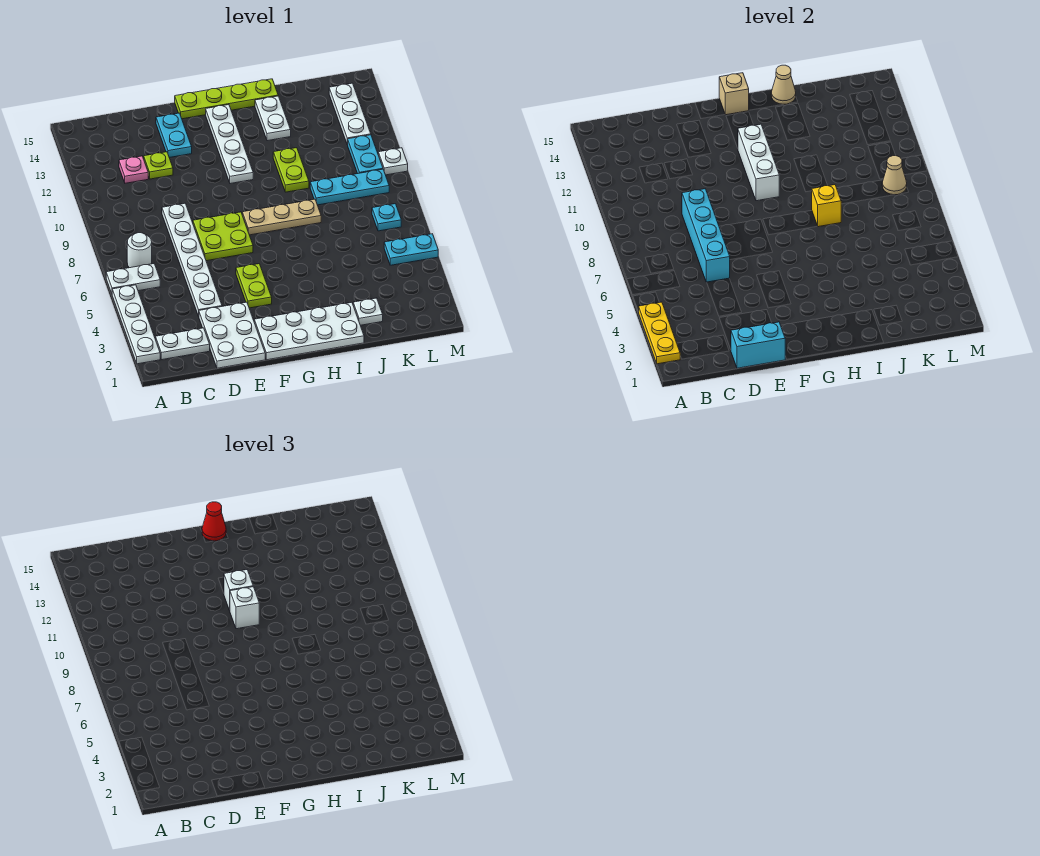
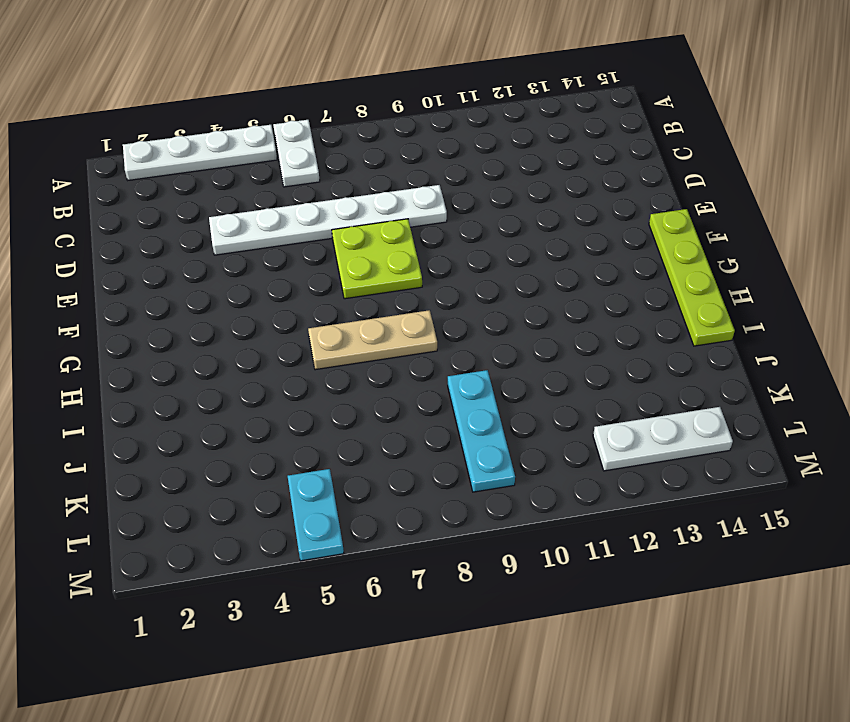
tan 1x3 plate [308,310,437,370] -> tan 1x3 plate turned to [242,199,321,235]
none -> white 1x2 plate [156,328,210,360]
none -> white 1x1 round brick [127,233,152,268]
none -> pink 1x1 plate [119,156,148,183]
none -> white 2x3 plate [199,302,265,368]

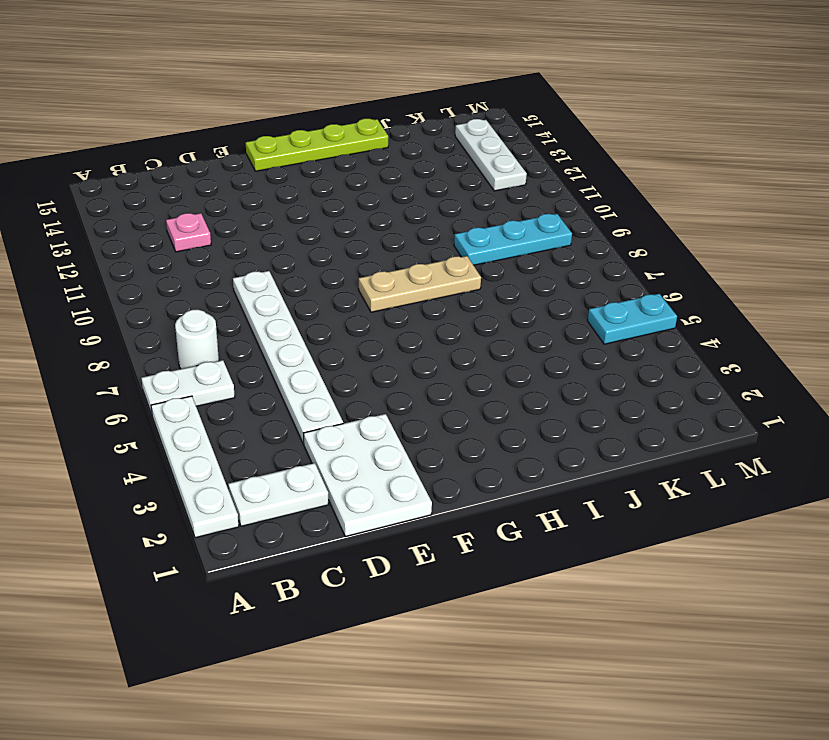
none -> lime 1x1 plate [144,152,173,179]
none -> lime 2x2 plate [193,212,253,261]
none -> cyan 1x2 plate [156,113,192,158]
none -> white 2x4 plate [254,302,364,360]

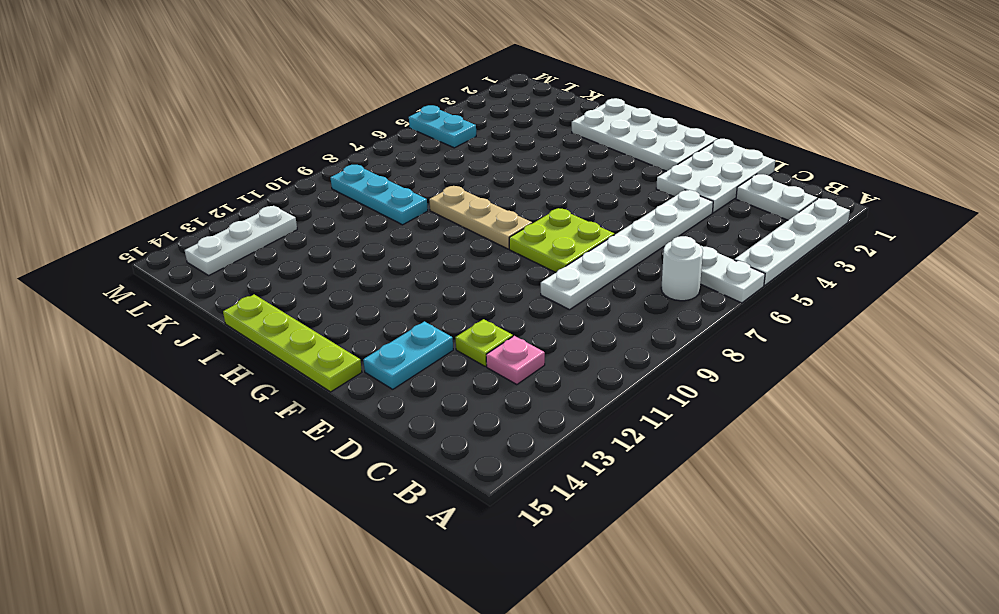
none -> lime 1x2 plate [236,264,272,308]
none -> white 1x4 plate [206,105,253,184]
none -> lime 1x2 plate [273,148,309,192]
none -> white 1x2 plate [255,96,291,141]

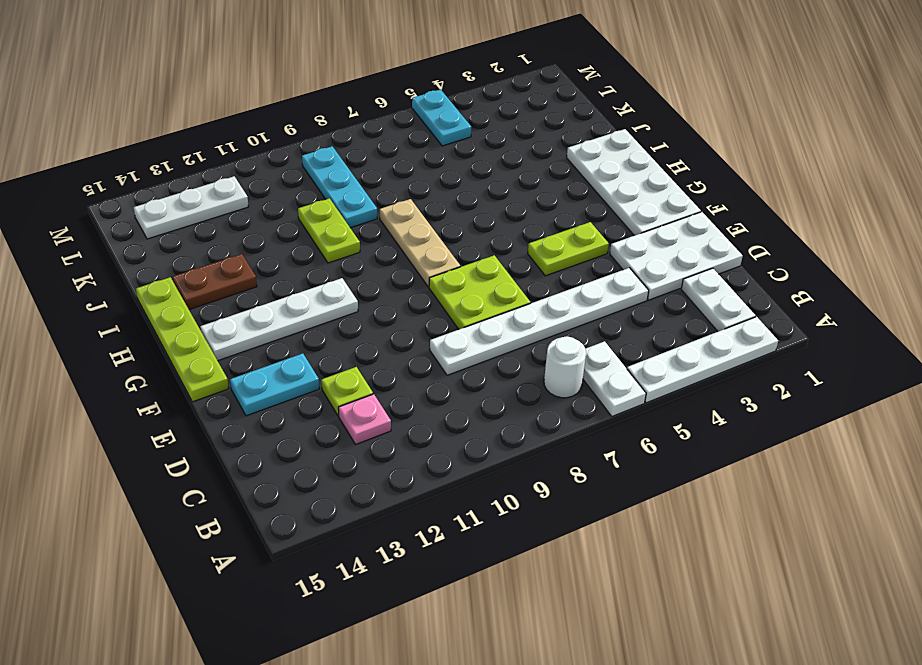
lime 1x2 plate [298,198,360,263] -> lime 1x2 plate turned to [273,148,309,192]
brown 1x2 plate [172,254,257,309] -> white 1x2 plate [255,96,291,141]
none -> white 1x1 plate [353,298,383,325]
none -> cyan 1x1 plate [372,204,401,231]
none -> cyan 1x2 plate [348,135,383,174]
none -> white 1x1 plate [378,148,408,175]

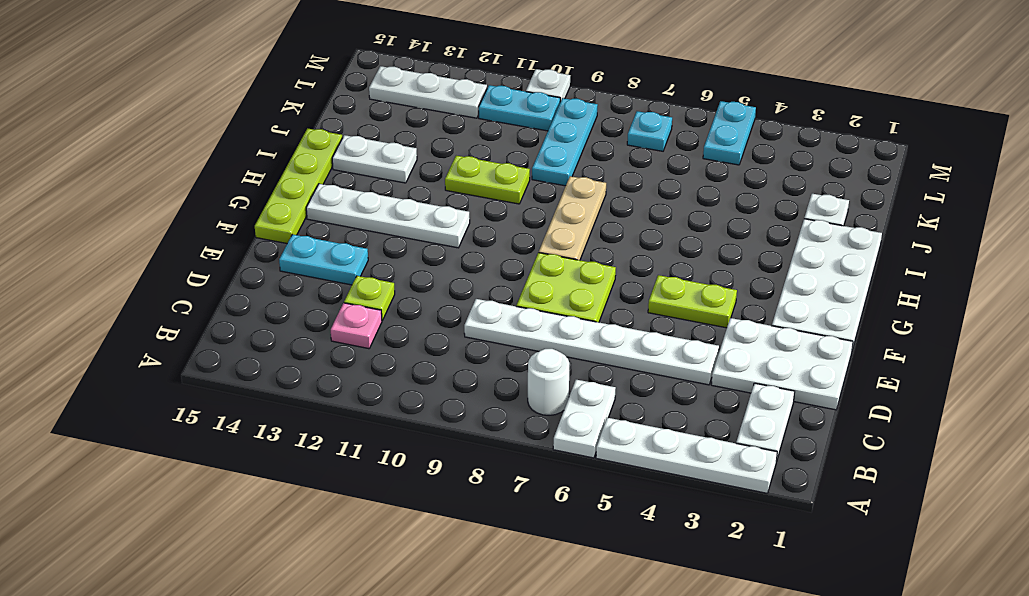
none -> yellow 1x3 plate [638,302,680,364]
none -> cyan 1x2 brick [731,322,785,368]
none -> cyan 1x4 brick [682,189,730,282]
none -> white 1x3 brick [738,124,779,201]

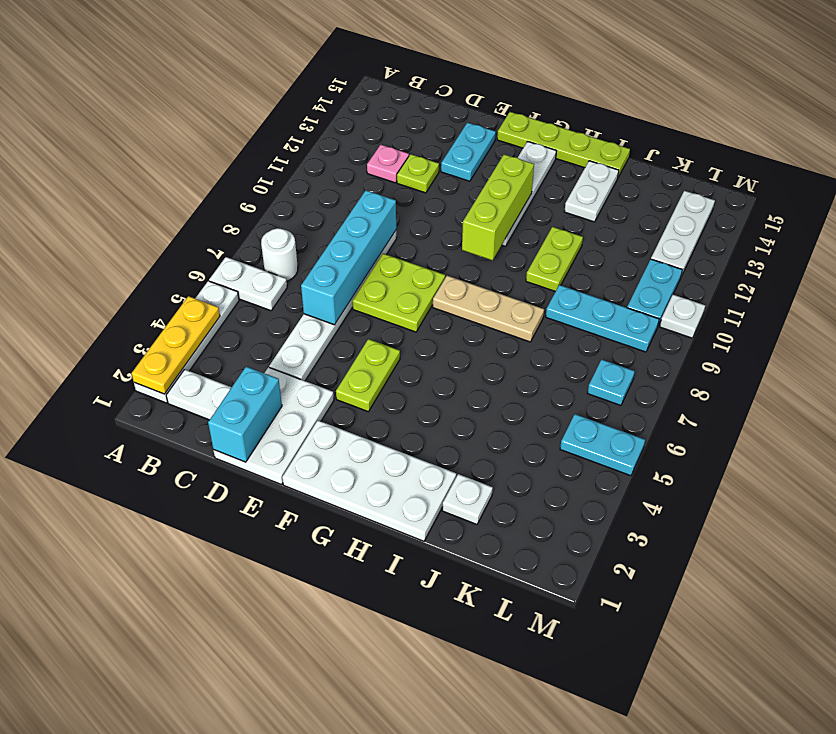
cyan 1x2 brick [208,367,282,462] -> cyan 1x2 brick turned to [731,322,785,368]
lime 1x3 brick [462,154,534,260] -> white 1x3 brick [738,124,779,201]
none -> tan 1x1 brick [719,73,749,115]
none -> yellow 1x1 brick [812,185,841,227]
none -> tan 1x1 cone [771,65,796,104]
none -> tan 1x1 cone [882,156,907,195]

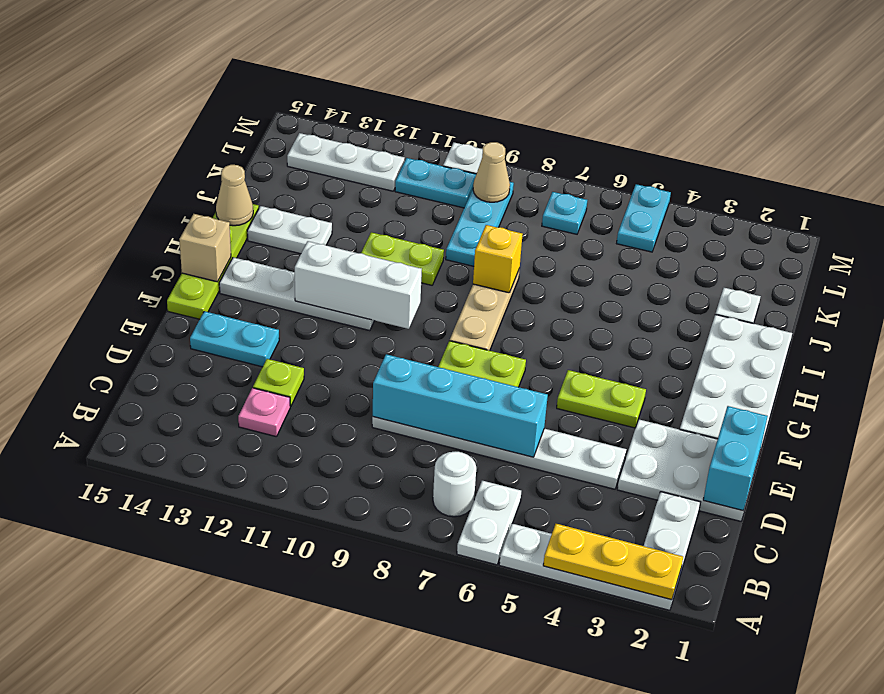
none -> white 1x1 brick [230,587,259,629]
none -> white 1x1 brick [224,570,253,610]
none -> red 1x1 cone [202,502,226,541]

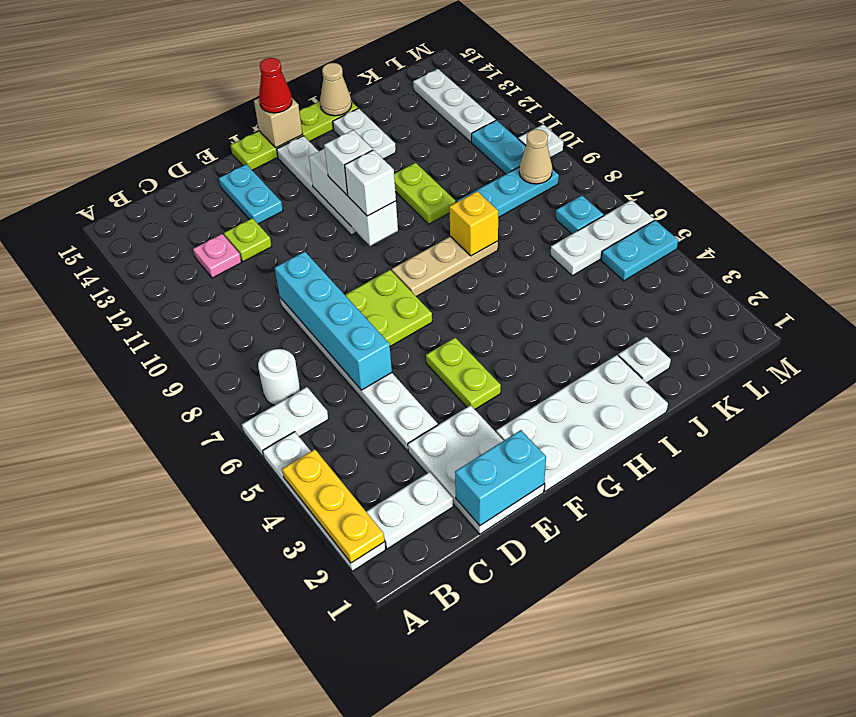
white 1x3 plate [550,200,654,276] -> none

